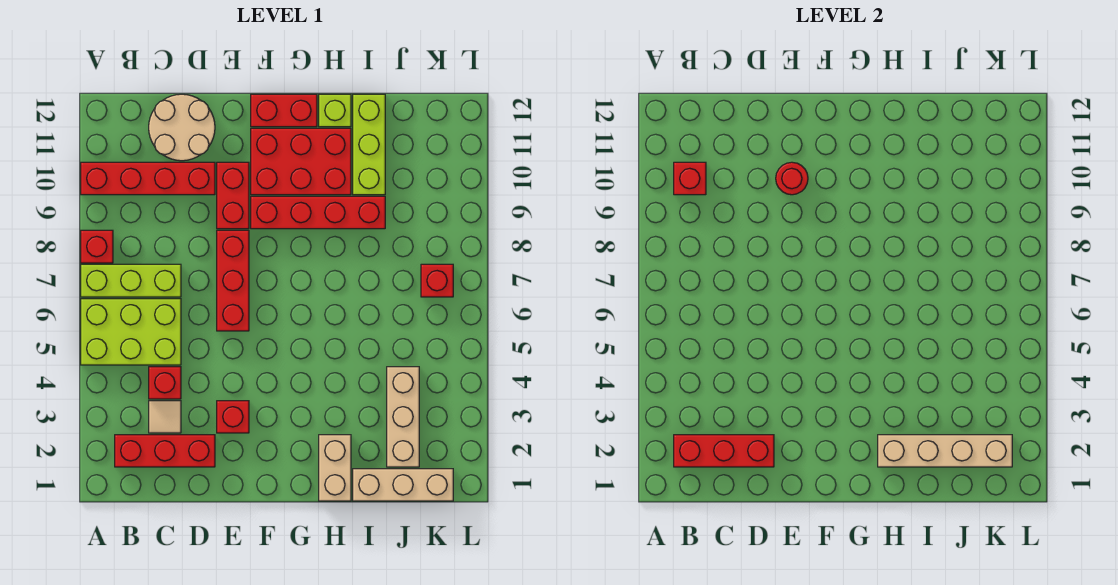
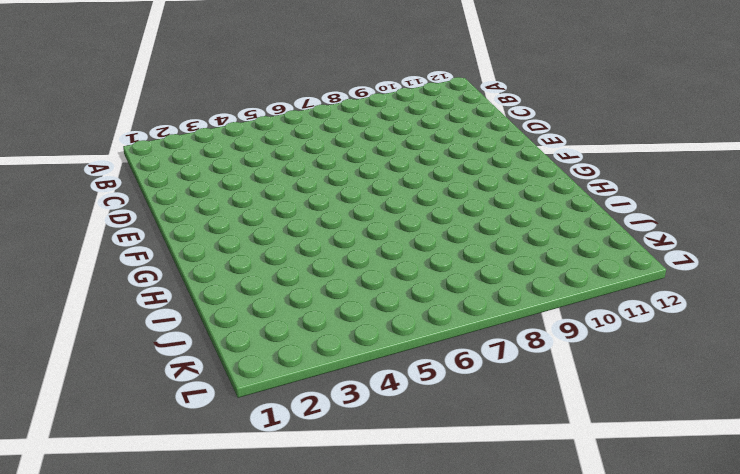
none -> lime 2x3 brick [81,299,181,365]
none -> lime 1x3 brick [81,264,181,297]
none -> red 1x1 brick [81,230,113,263]

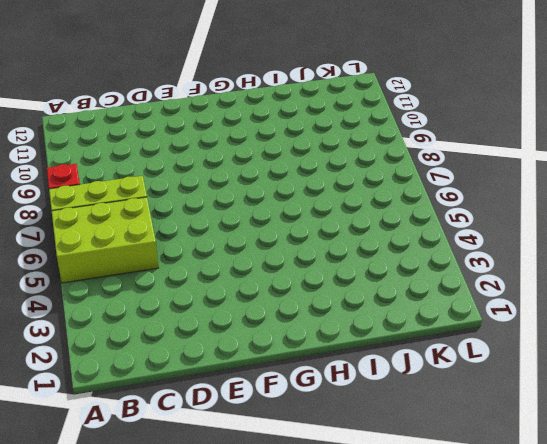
none -> red 1x4 brick [81,162,215,195]
none -> red 1x3 brick [115,435,215,467]
none -> tan 1x1 tile [149,401,181,433]

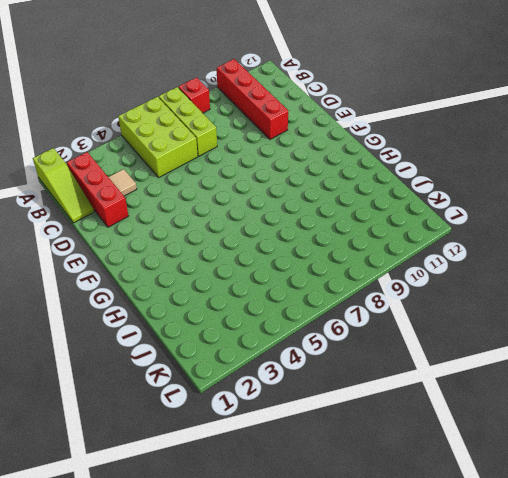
lime 1x3 slope [33,148,94,223] -> none
none -> red 1x1 brick [149,367,181,399]
none -> tan 2x2 round brick [149,94,215,161]
none -> red 1x1 brick [217,401,249,433]

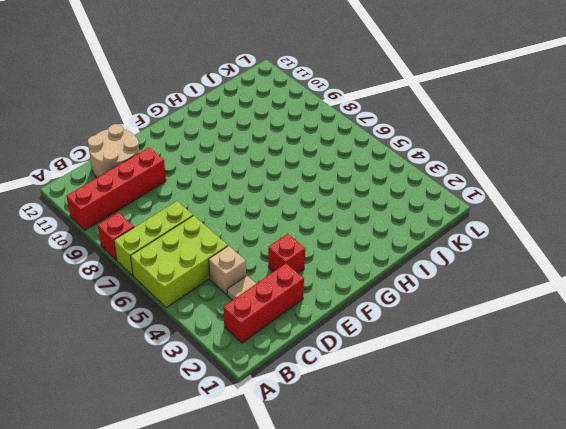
tan 1x1 brick [209,246,246,295] -> red 1x1 brick [149,367,181,399]
none -> red 1x3 brick [217,230,249,331]
none -> red 1x2 brick [217,162,249,229]
none -> red 1x4 brick [251,196,385,229]

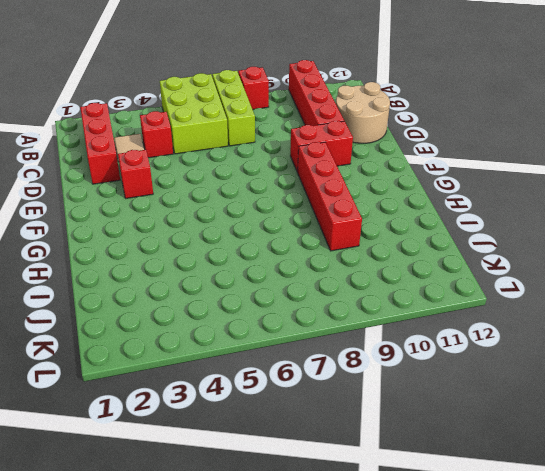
none -> red 1x3 brick [217,230,249,331]
none -> red 2x3 brick [251,128,351,195]
none -> red 1x2 brick [251,94,317,127]

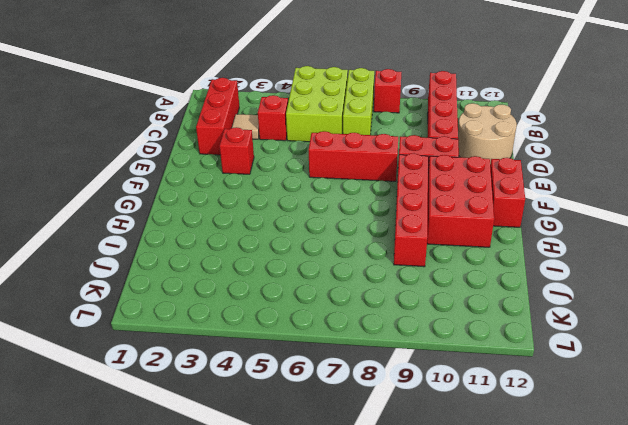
none -> tan 1x2 brick [319,435,351,501]
none -> lime 1x1 brick [319,94,351,127]
none -> tan 1x3 brick [353,469,453,501]

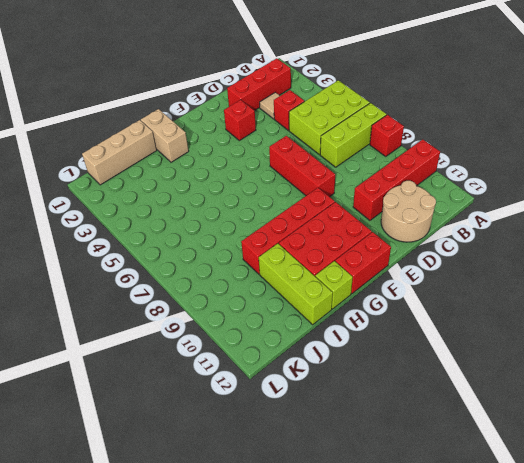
none -> red 1x2 brick [217,162,249,229]
none -> tan 1x3 brick [387,367,419,467]
none -> red 1x1 brick [421,264,453,297]

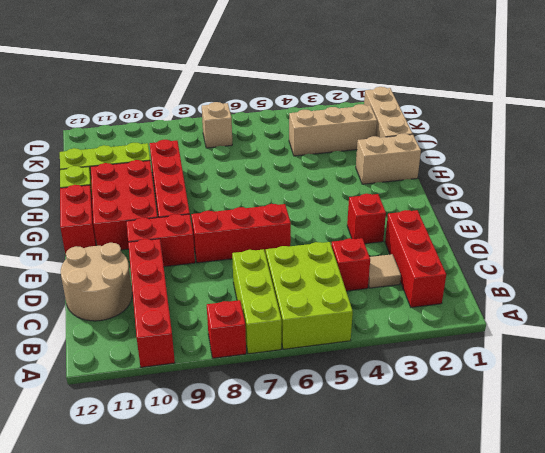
tan 1x1 brick [202,102,232,148] -> red 1x1 brick [421,264,453,297]
none -> red 1x3 brick [674,435,774,467]
none -> red 1x1 brick [674,162,706,195]
none -> red 1x1 round brick [776,162,808,195]

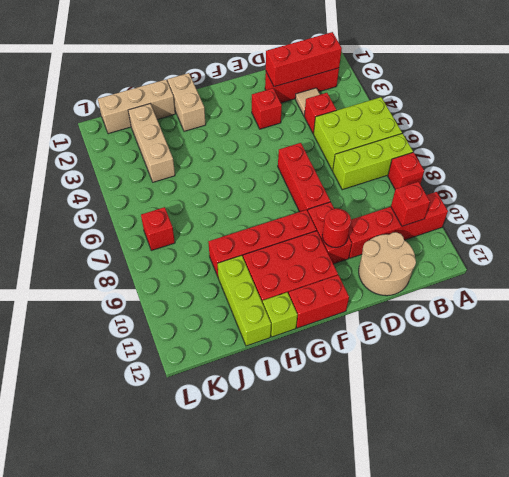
none -> tan 1x4 brick [878,435,1012,467]

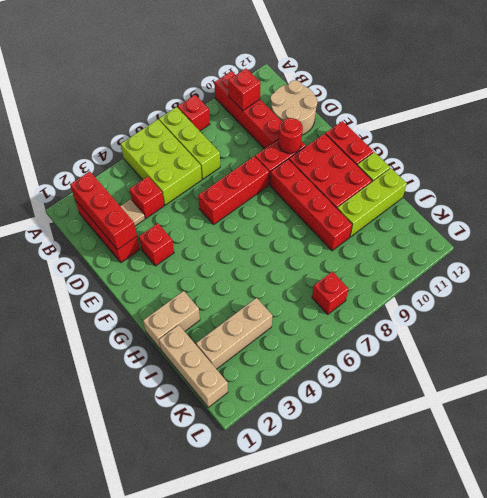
none -> tan 1x4 brick [878,435,1012,467]

